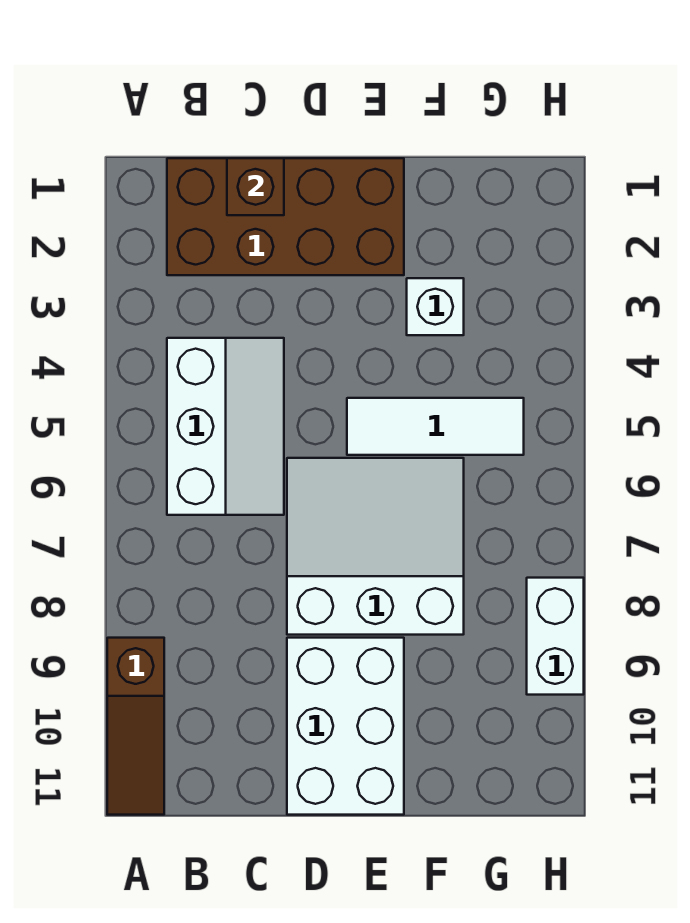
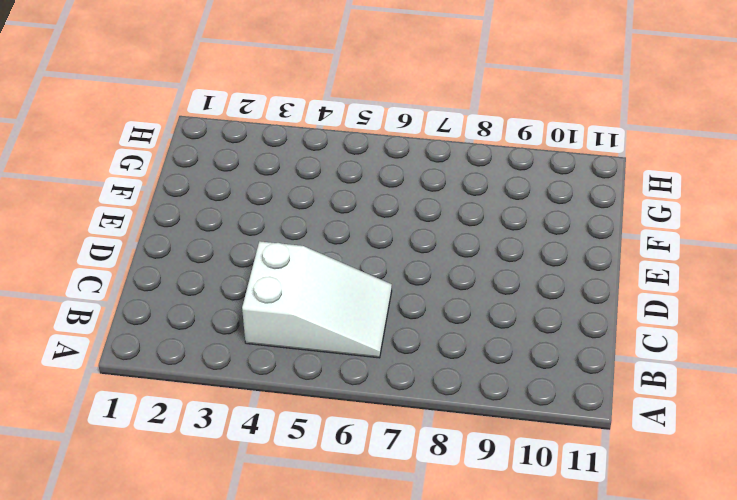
white 2x3 slope [242,241,392,358] -> white 2x3 slope turned to [167,338,284,515]
none -> brown 1x3 slope [107,638,164,815]
none -> brown 2x4 brick [167,158,404,275]

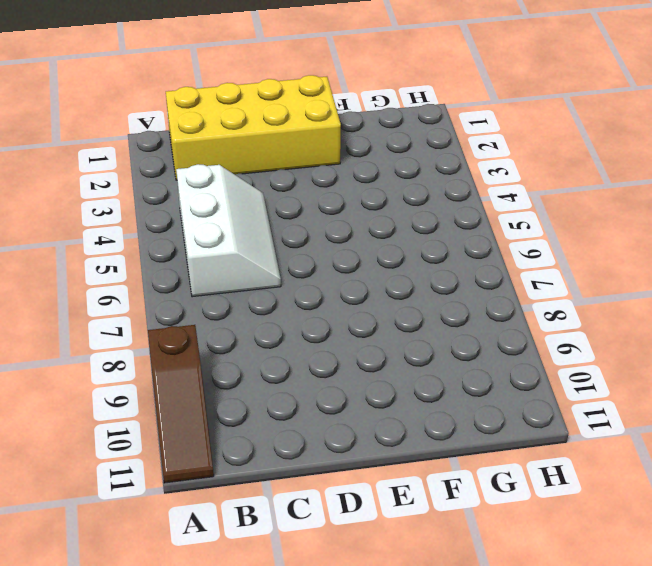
yellow 2x4 brick [166,75,341,180] -> brown 2x4 brick [167,158,404,275]
none -> white 3x3 slope [287,458,464,635]
none -> white 2x3 brick [287,638,404,815]

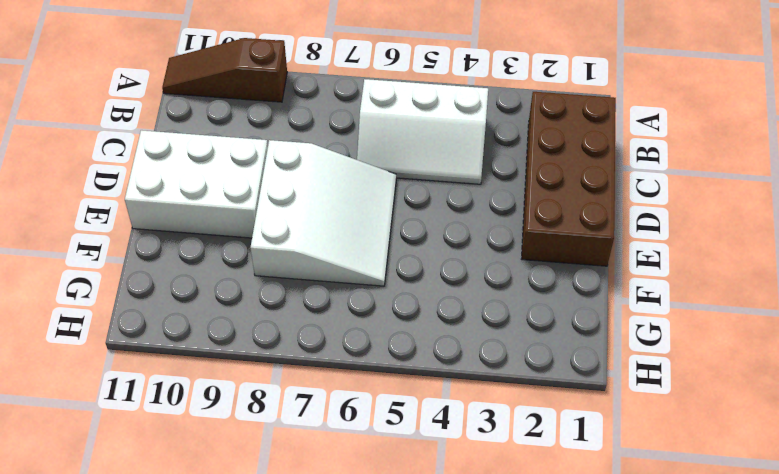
none -> white 1x3 tile [347,398,524,455]
none -> white 1x1 brick [407,278,464,335]

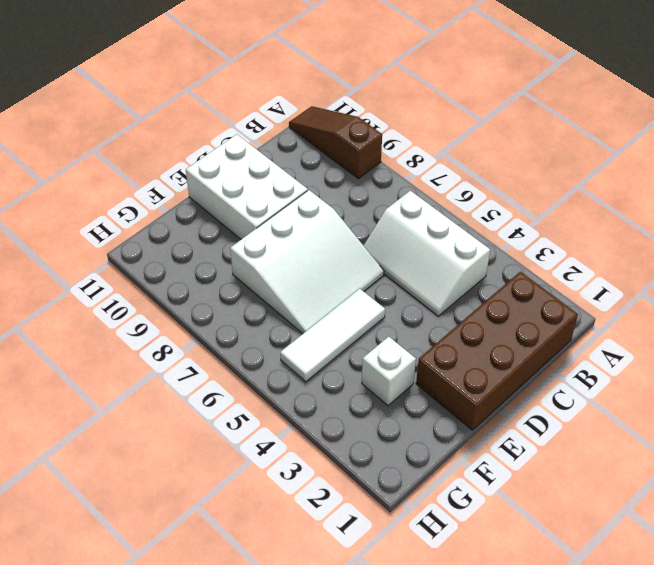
none -> white 1x2 brick [527,578,584,695]
none -> brown 1x1 brick [227,158,284,215]

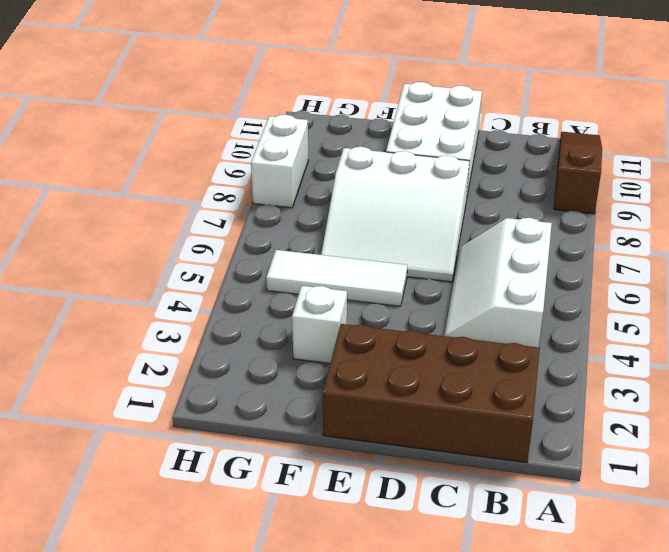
none -> brown 1x1 brick [227,158,284,215]

